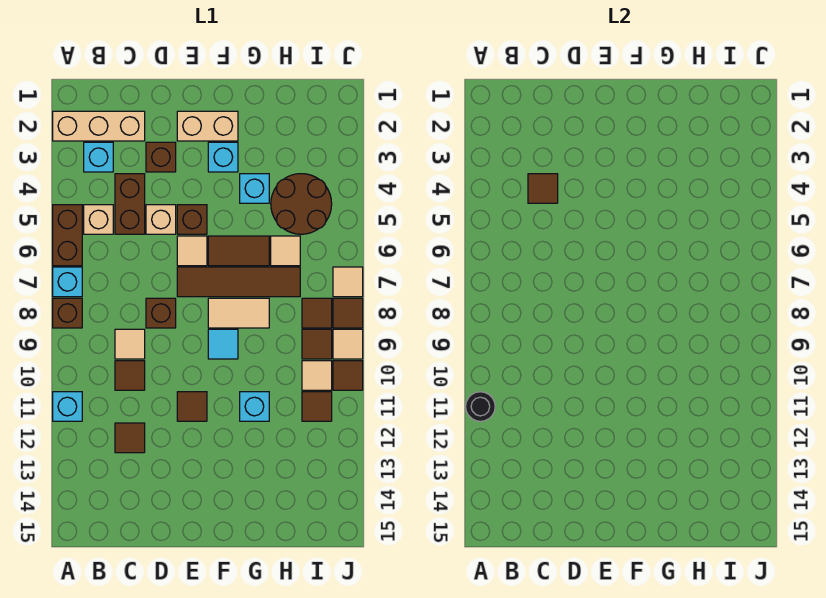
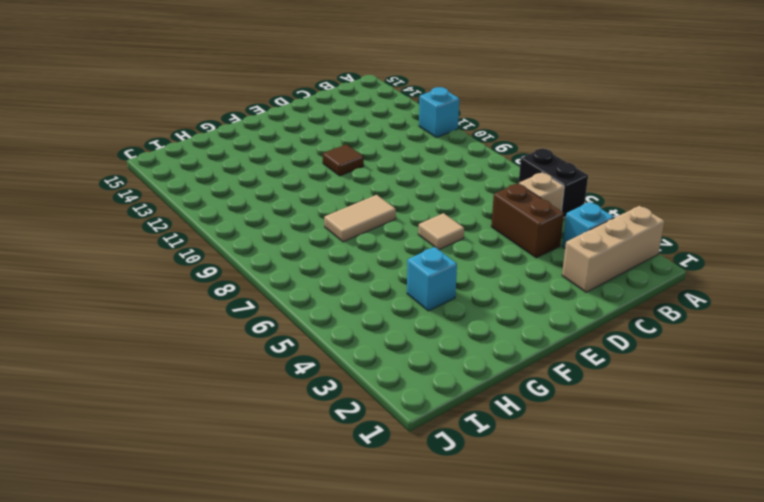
black 1x2 brick [519,149,588,218] -> brown 1x2 brick [53,205,82,266]
none -> cyan 1x1 brick [53,267,82,297]
none -> brown 1x1 brick [53,298,82,328]
none -> tan 1x1 tile [115,329,145,359]
none -> brown 1x1 tile [115,361,145,390]

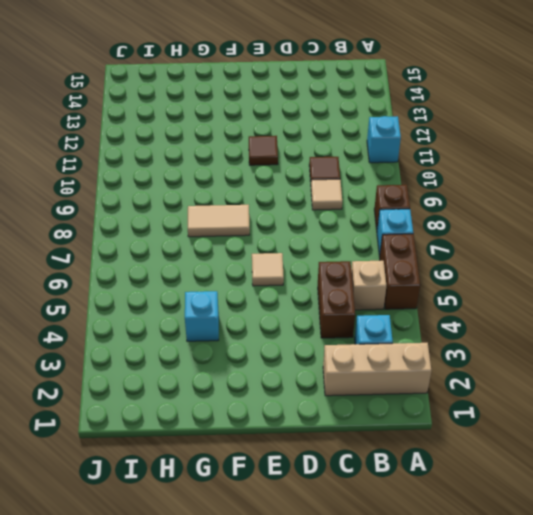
none -> brown 1x1 tile [115,423,145,453]
none -> brown 1x1 brick [146,142,176,172]
none -> tan 1x1 brick [146,205,176,234]
none -> brown 1x1 brick [146,298,176,328]

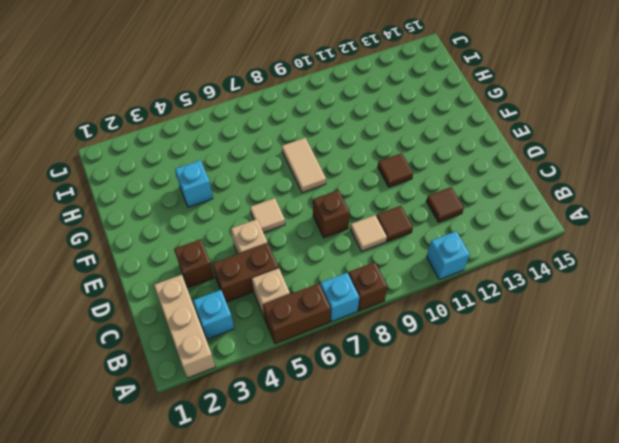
none -> tan 1x2 brick [177,111,238,141]
none -> brown 1x1 brick [177,205,207,234]
none -> brown 1x4 tile [177,267,300,297]
none -> cyan 1x1 brick [208,142,238,172]

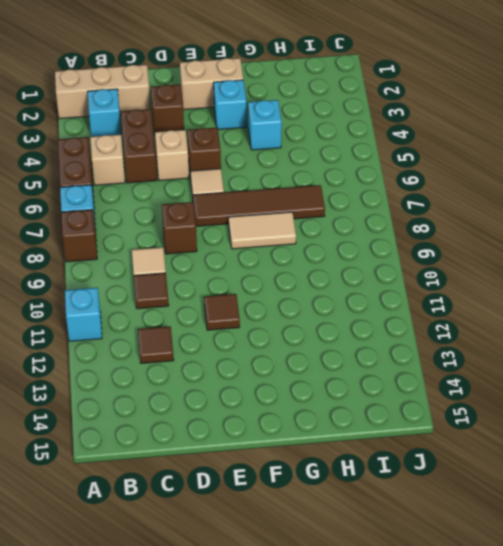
none -> brown 1x2 tile [208,236,269,266]
none -> cyan 1x1 tile [208,329,238,359]
none -> cyan 1x1 brick [240,392,269,421]
none -> brown 2x2 round brick [271,174,332,234]

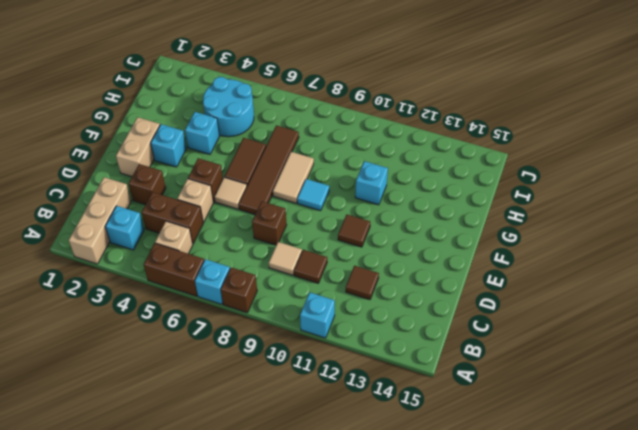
cyan 2x2 round brick [203,77,254,137] -> brown 2x2 round brick [271,174,332,234]
none -> tan 1x1 tile [271,236,300,266]
none -> brown 1x1 tile [302,298,332,328]
none -> brown 1x1 tile [302,329,332,359]
none -> tan 1x1 tile [302,361,332,390]

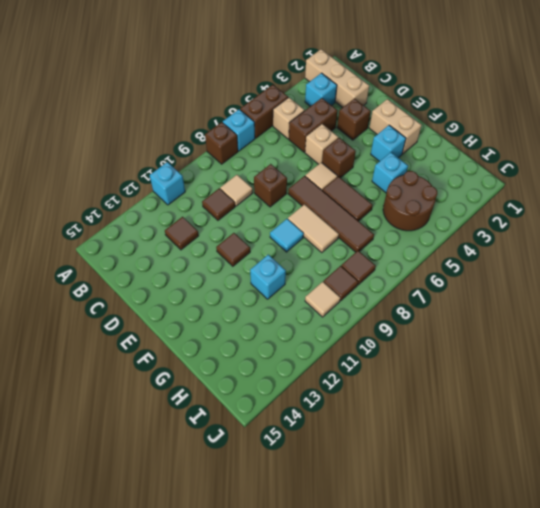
none -> tan 1x1 tile [271,236,300,266]
none -> brown 1x1 tile [302,392,332,421]
none -> tan 1x1 tile [333,267,363,297]
none -> brown 1x1 tile [333,298,363,328]

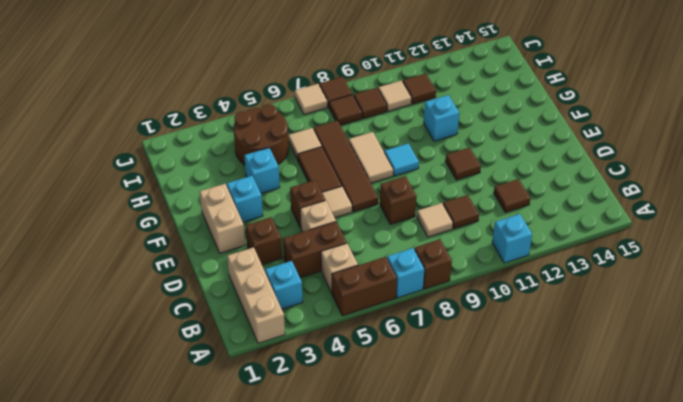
none -> tan 1x1 tile [333,329,363,359]
none -> brown 1x1 tile [333,361,363,390]
none -> black 1x1 round brick [466,392,495,421]
none -> brown 1x1 tile [528,174,558,203]

